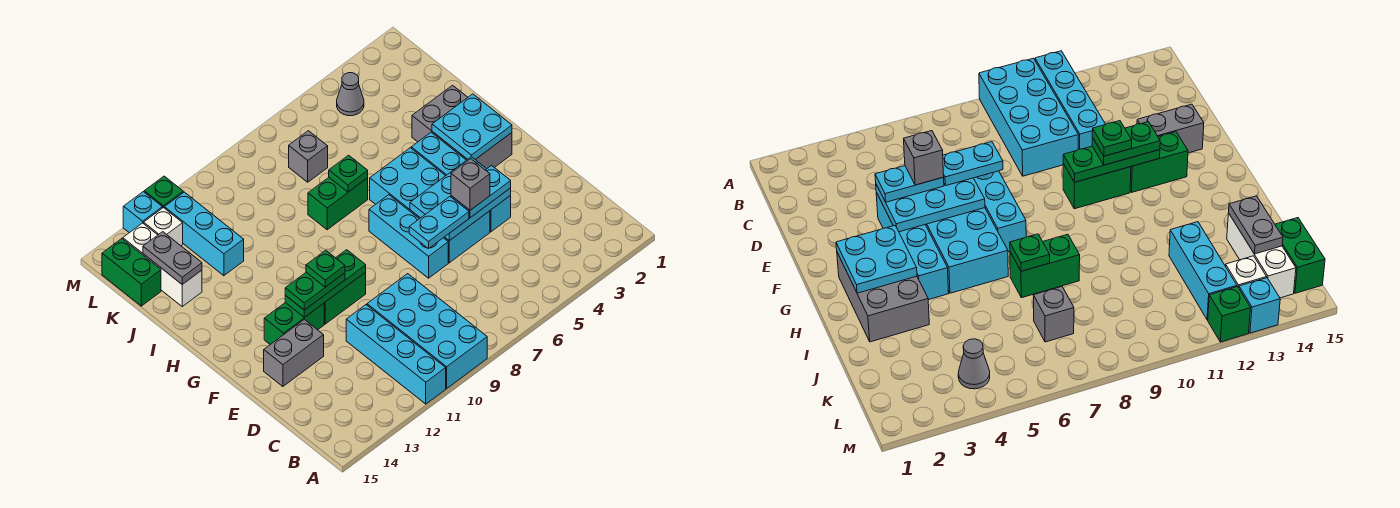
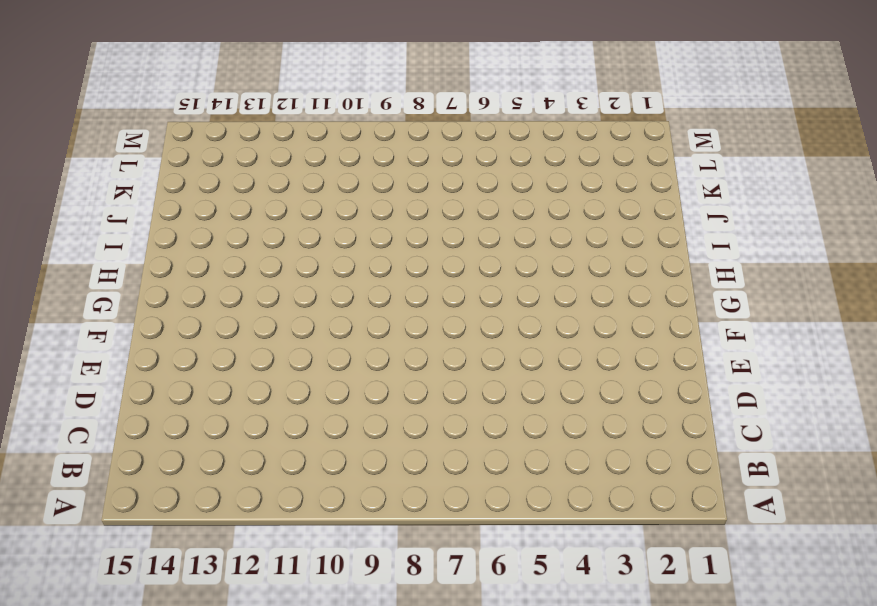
none -> cyan 2x4 brick [367,274,487,388]
none -> cyan 1x4 brick [346,305,446,404]
none -> cyan 1x4 brick [411,132,511,232]

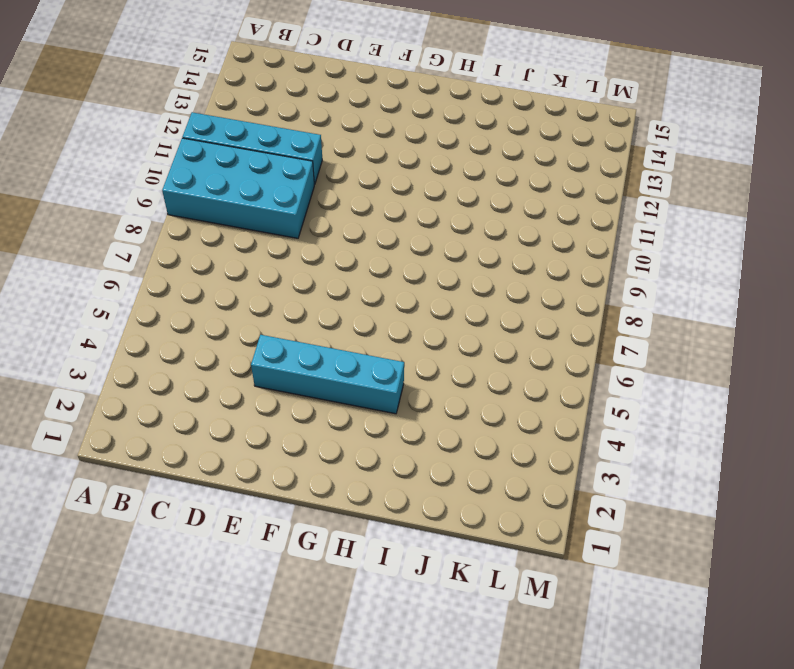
none -> cyan 2x4 brick [370,148,490,263]
none -> cyan 1x3 brick [369,195,448,278]
none -> grey 1x2 brick [264,319,324,386]

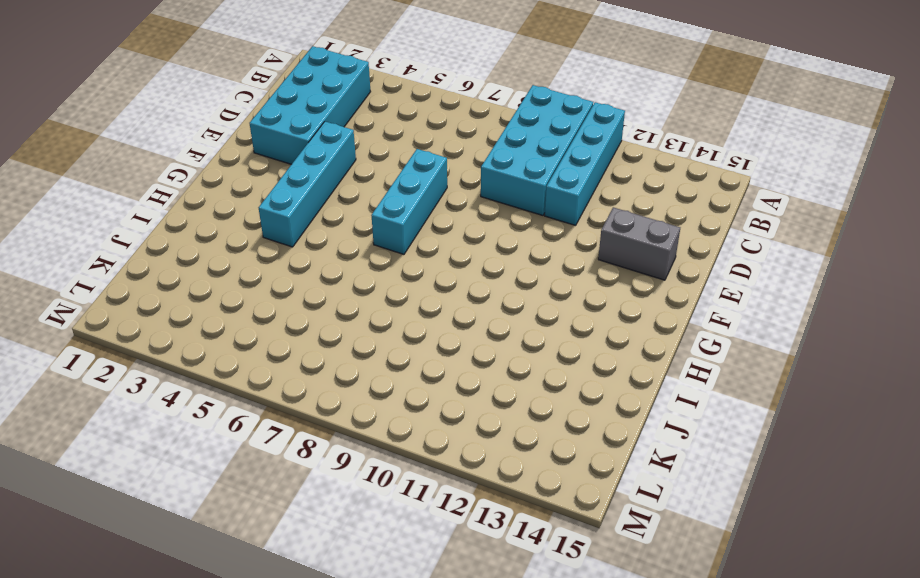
cyan 2x4 brick [250,46,371,164] -> cyan 2x4 brick moved to [370,148,490,263]
none -> green 1x2 brick [324,272,366,324]
none -> green 1x2 brick [264,303,324,345]
none -> grey 2x3 brick [412,85,512,169]

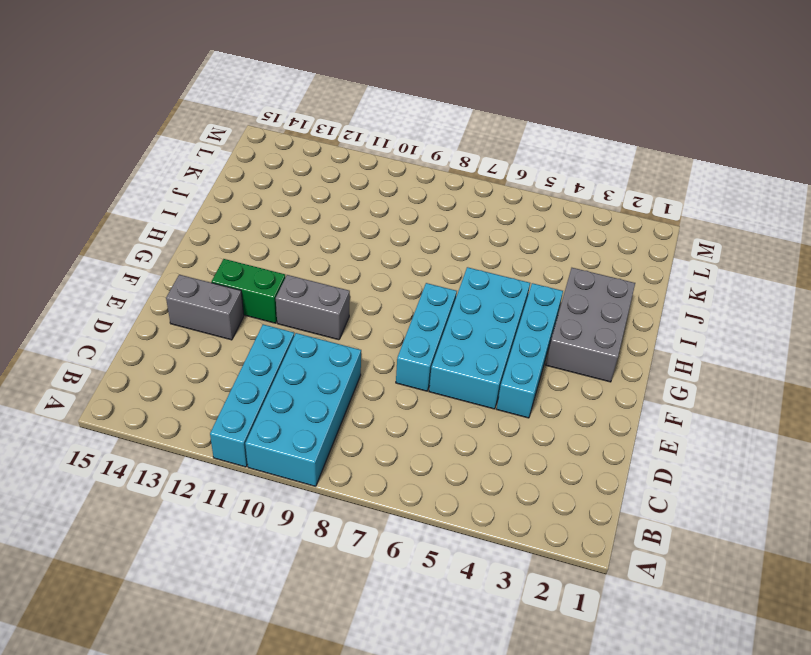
grey 1x2 brick [276,275,350,340] -> green 1x2 brick [324,272,366,324]
none -> green 1x2 brick [308,178,368,230]
none -> cyan 1x3 brick [164,192,244,276]
none -> white 1x3 brick [123,223,202,306]

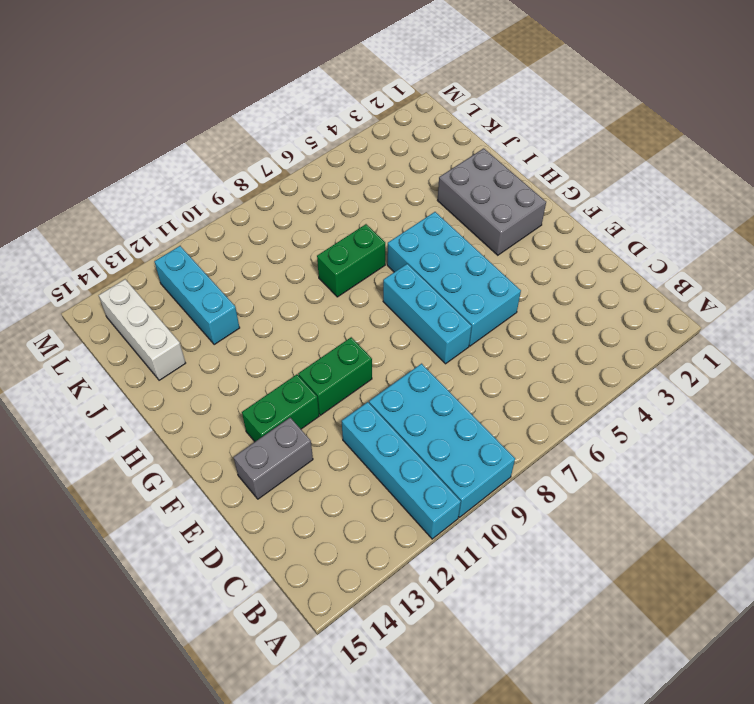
none -> cyan 1x4 brick [411,132,511,232]
none -> grey 1x1 brick [289,131,328,182]
none -> green 1x2 brick [102,239,161,306]

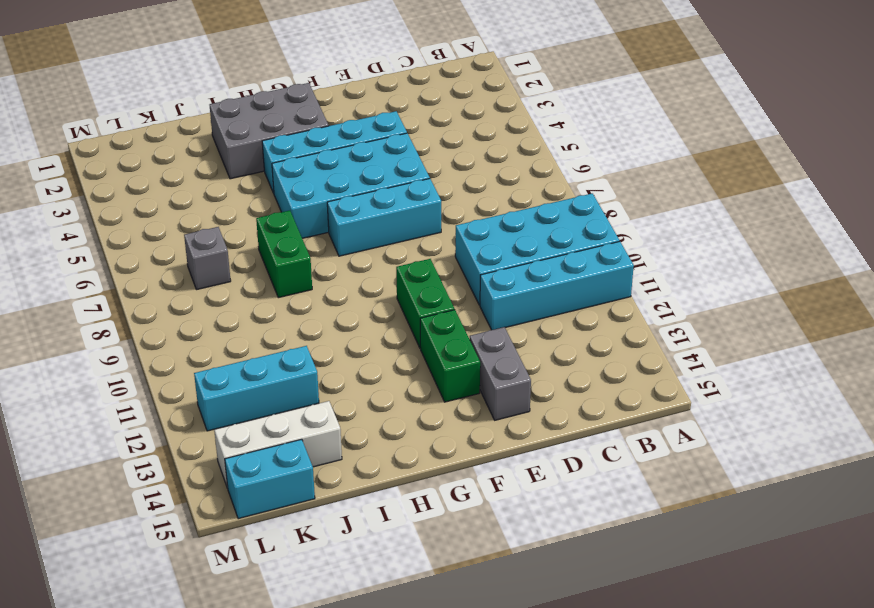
cyan 1x2 brick [225,439,315,519] -> green 1x2 brick [102,239,161,306]
none -> grey 1x1 cone [337,73,364,116]
none -> white 1x1 brick [144,207,183,246]
none -> green 1x1 brick [144,176,183,208]

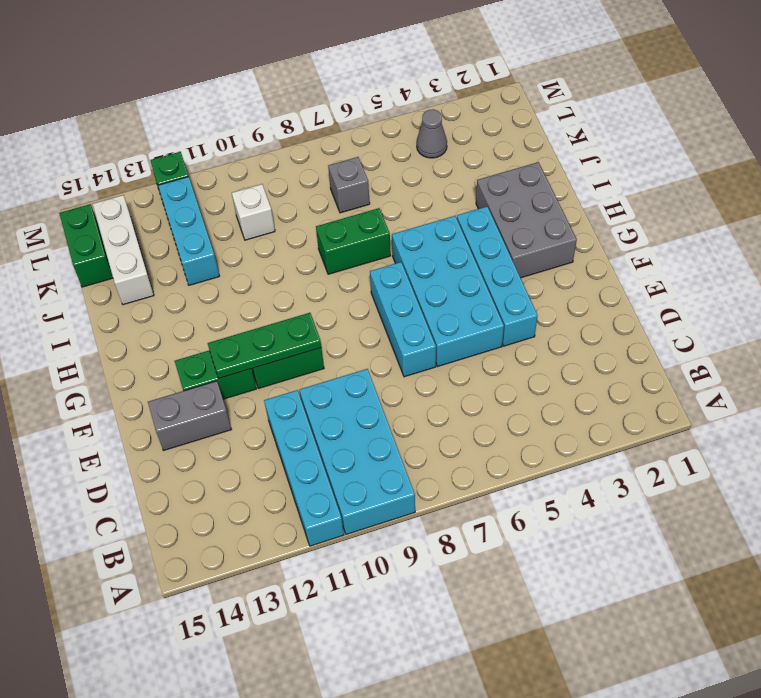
white 1x1 brick [232,184,275,240] -> white 1x1 brick moved to [144,207,183,246]
none -> cyan 1x1 brick [123,192,162,233]
none -> cyan 2x3 plate [410,157,511,241]
none -> cyan 2x2 plate [432,94,512,159]

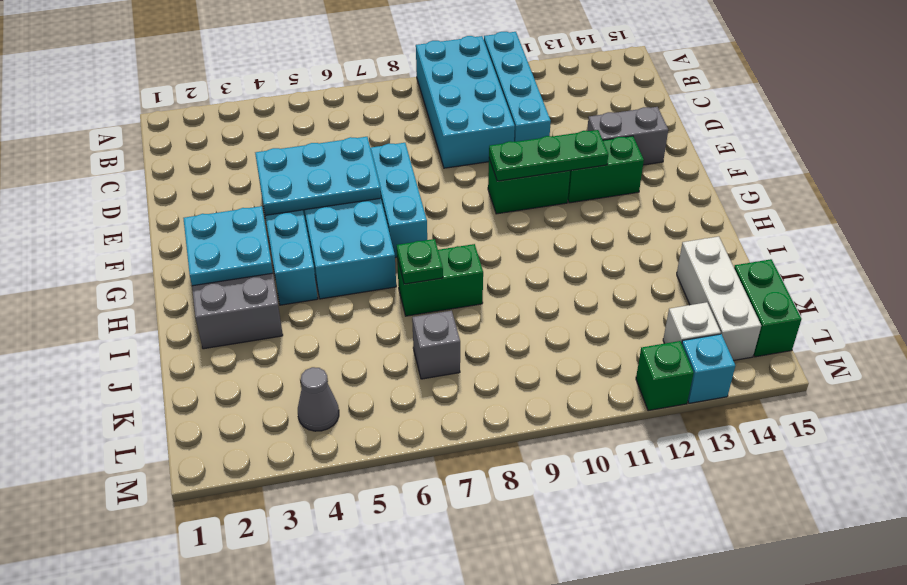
none -> cyan 1x3 brick [164,192,244,276]
none -> grey 1x2 plate [143,232,202,284]
none -> cyan 1x2 plate [451,166,511,218]

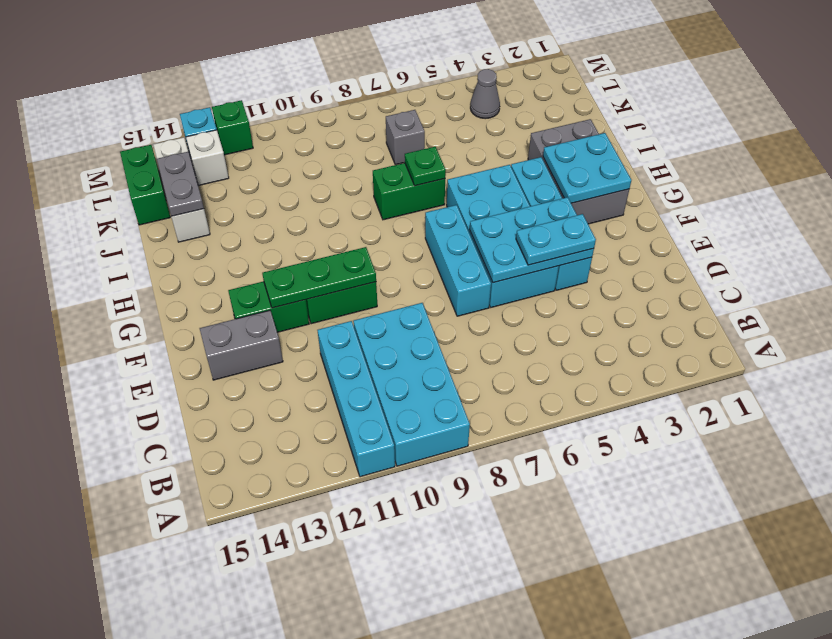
none -> cyan 1x3 brick [164,192,244,276]
none -> cyan 1x2 plate [409,197,469,249]
none -> green 1x2 plate [285,272,345,310]

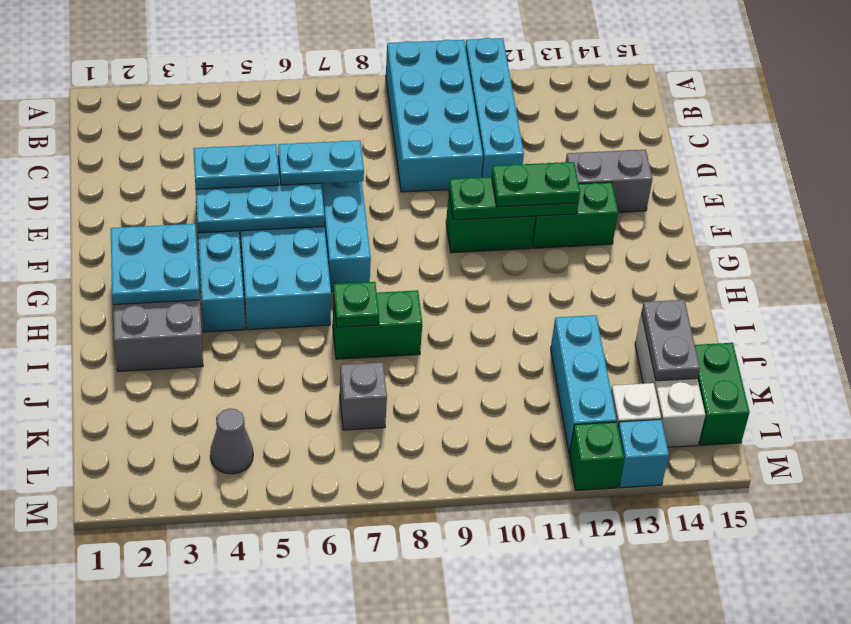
none -> grey 1x1 brick [451,159,490,210]
none -> green 1x1 plate [306,250,345,287]

